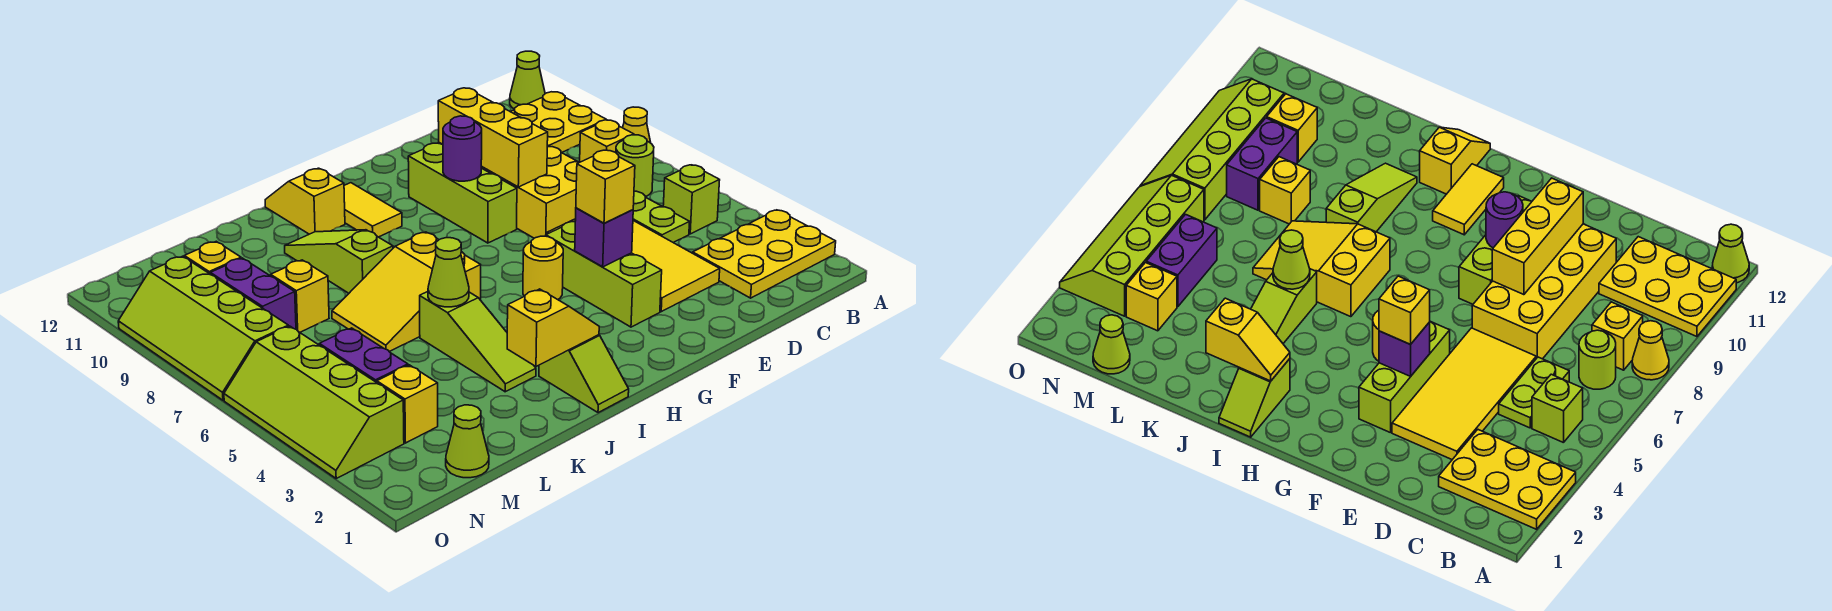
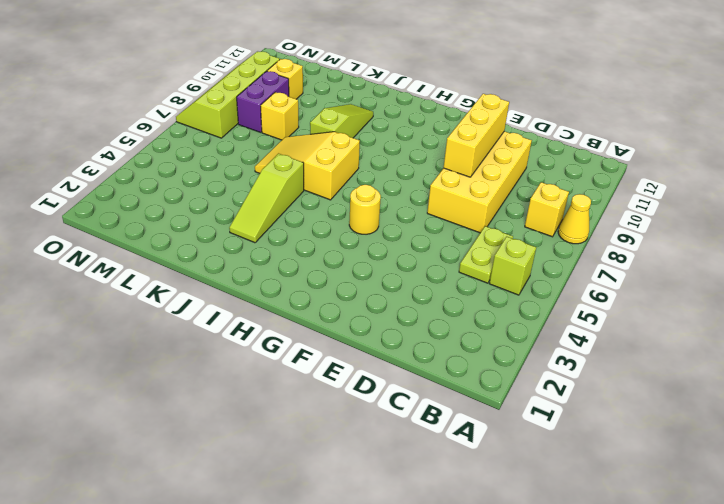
none -> yellow 2x3 plate [693,210,836,298]
none -> yellow 2x3 plate [511,92,606,153]
none -> lime 1x1 cone [510,51,545,109]
none -> lime 1x1 round brick [616,135,654,196]

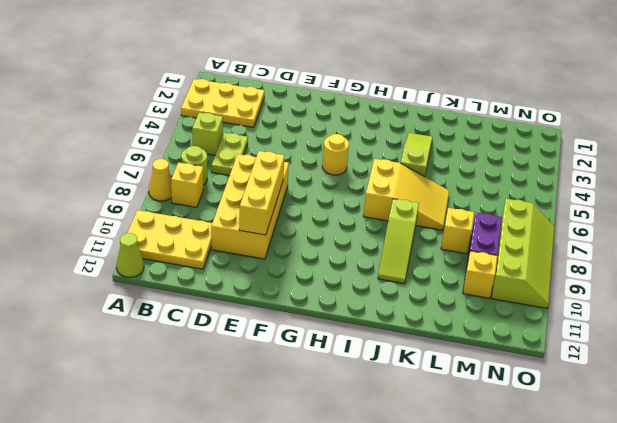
none -> yellow 2x4 tile [547,219,720,312]
none -> lime 1x3 brick [546,221,662,327]
none -> lime 1x3 brick [408,143,517,243]
none -> yellow 1x2 tile [344,183,402,237]

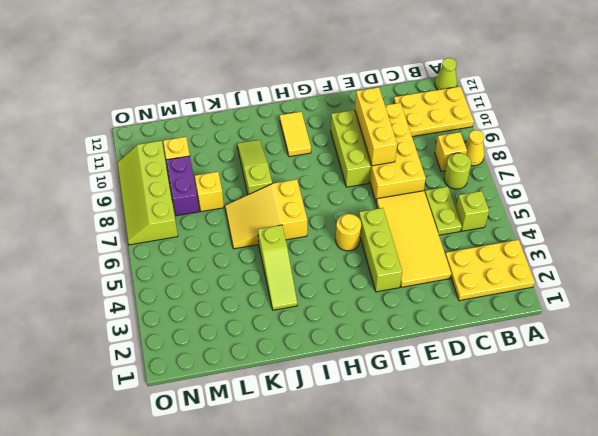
none -> lime 1x2 slope [539,335,629,413]
none -> yellow 1x2 slope [265,168,345,234]
none -> lime 1x1 cone [446,405,489,478]
none -> yellow 1x1 brick [377,365,438,443]

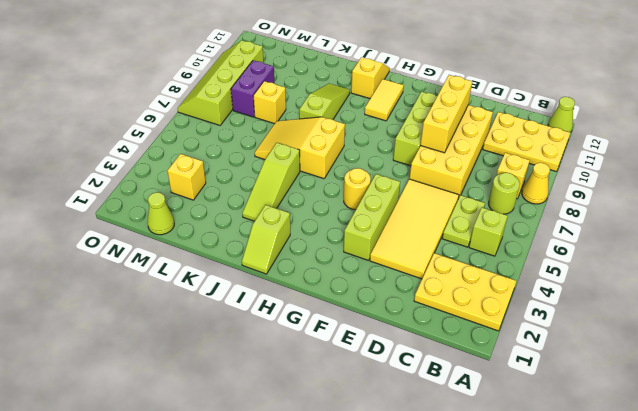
none -> purple 1x2 brick [319,328,408,383]
none -> yellow 1x1 brick [184,241,241,274]
none -> lime 2x4 slope [224,326,404,478]
none -> purple 1x1 brick [575,208,633,267]

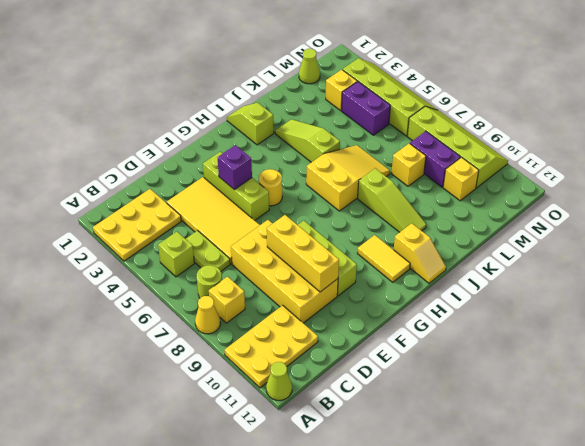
none -> purple 1x1 round brick [443,116,482,181]
none -> yellow 1x2 slope [507,289,599,366]
none -> lime 1x1 cone [428,238,469,307]
none -> yellow 1x1 brick [576,150,635,223]

